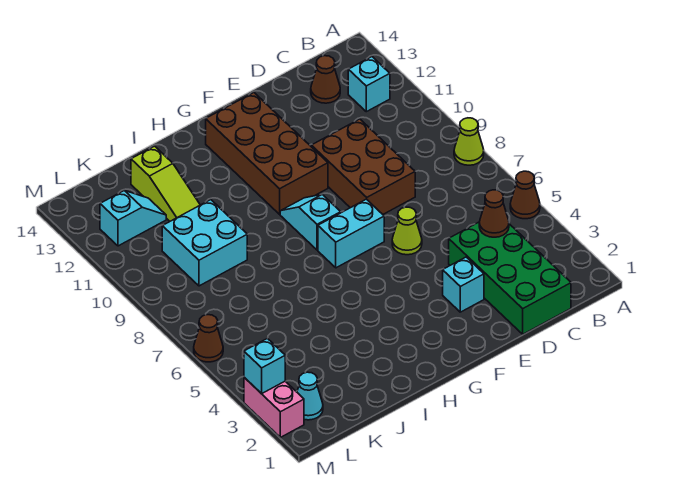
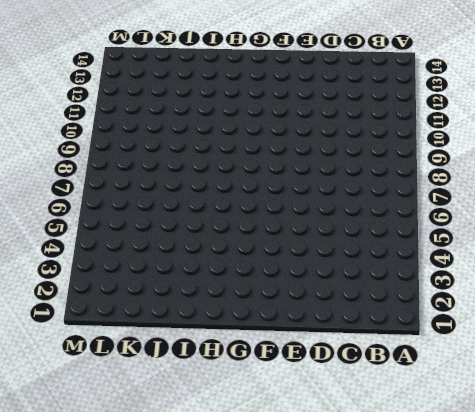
none -> brown 1x1 cone [510,171,540,219]
none -> lime 1x1 cone [454,118,484,165]
none -> cyan 1x1 brick [348,57,390,112]

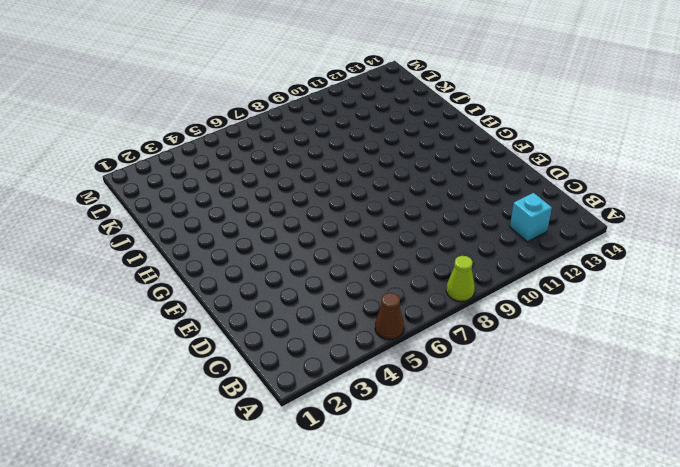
none -> green 2x4 brick [449,222,571,334]
none -> brown 1x1 cone [311,56,340,103]
none -> brown 2x3 brick [311,119,415,214]

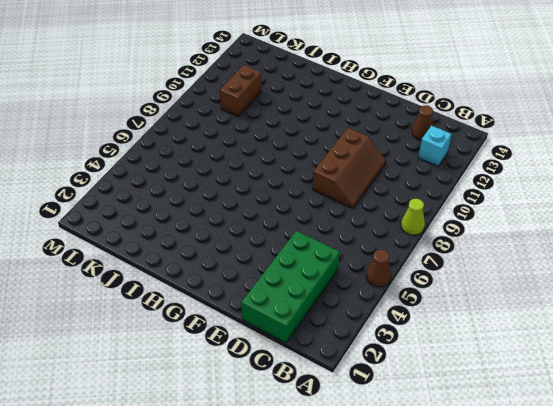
brown 2x3 slope [313,128,386,208] -> brown 2x3 brick [311,119,415,214]
brown 1x2 brick [220,65,261,116] -> cyan 2x2 brick [162,200,247,286]
none -> cyan 1x1 brick [443,257,484,312]
none -> lime 1x1 cone [392,207,422,255]
none -> cyan 1x2 brick [318,199,384,268]

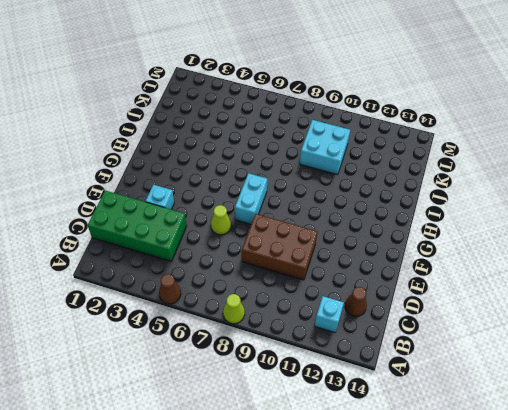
none -> brown 2x4 brick [206,93,328,214]
none -> cyan 1x2 slope [280,194,341,250]
none -> lime 1x3 slope [131,146,200,221]

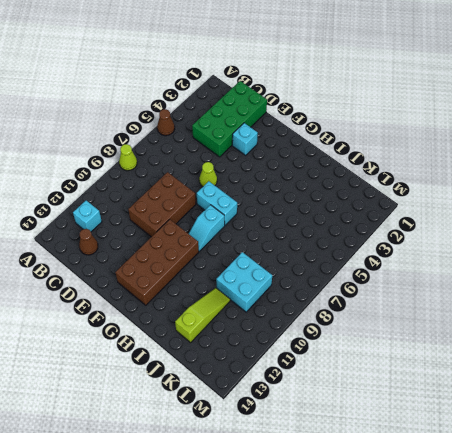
none -> cyan 1x2 slope [100,191,166,246]
none -> cyan 1x1 cone [297,372,323,420]
none -> pink 1x2 brick [244,377,304,437]

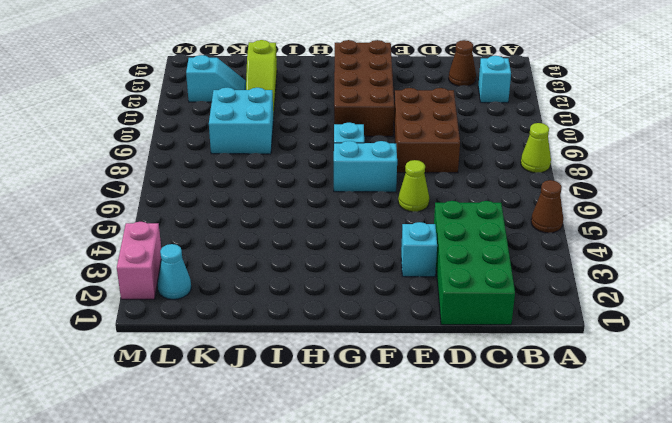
none -> brown 1x1 cone [194,315,223,362]
none -> brown 1x1 cone [479,190,509,237]
none -> cyan 1x1 brick [244,338,285,394]

